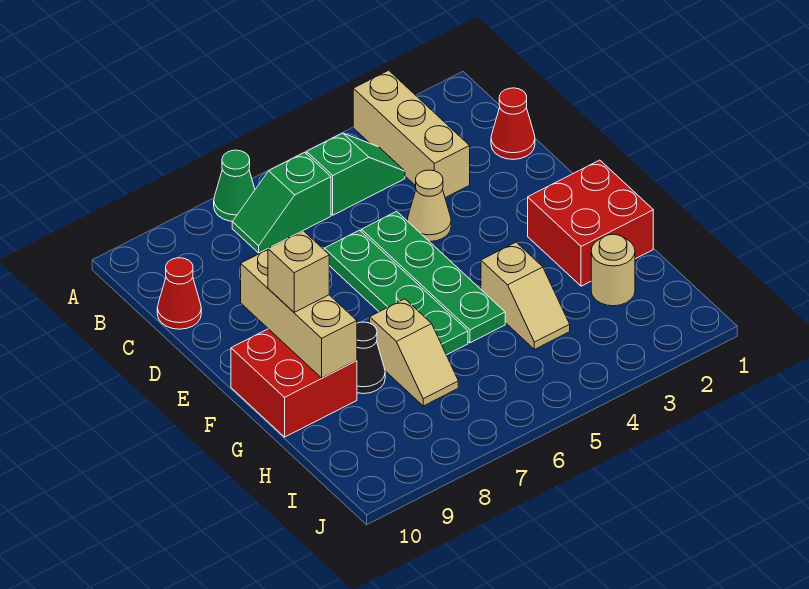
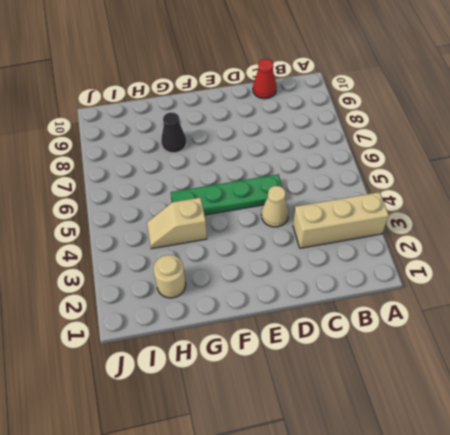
none -> green 1x1 cone [214,150,255,221]
none -> green 1x2 slope [307,133,405,215]
none -> green 1x2 slope [232,153,331,253]

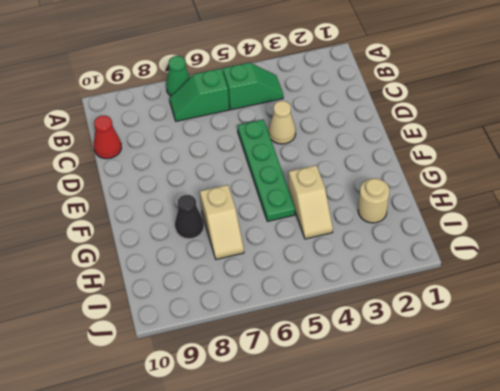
none -> tan 1x3 brick [353,70,470,198]
none -> red 1x1 cone [491,88,535,159]
none -> green 1x4 plate [324,230,468,355]

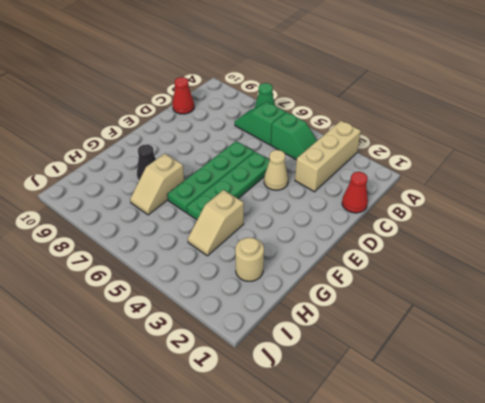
none -> red 2x2 brick [528,160,653,286]
none -> red 2x2 brick [231,329,357,437]
none -> tan 1x3 brick [241,250,357,378]

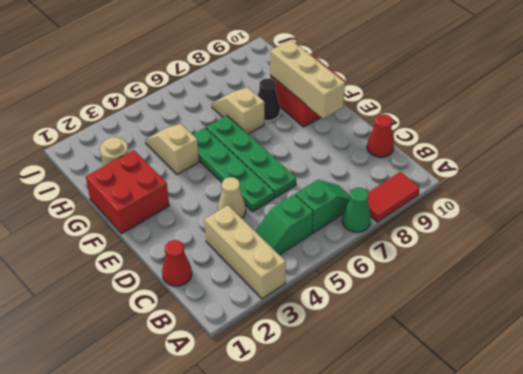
red 1x2 tile [368,172,420,222] -> none
none -> tan 1x1 brick [268,231,329,312]

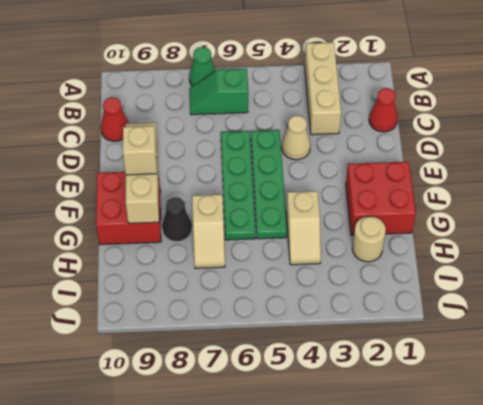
none -> green 1x2 slope [307,133,405,215]

